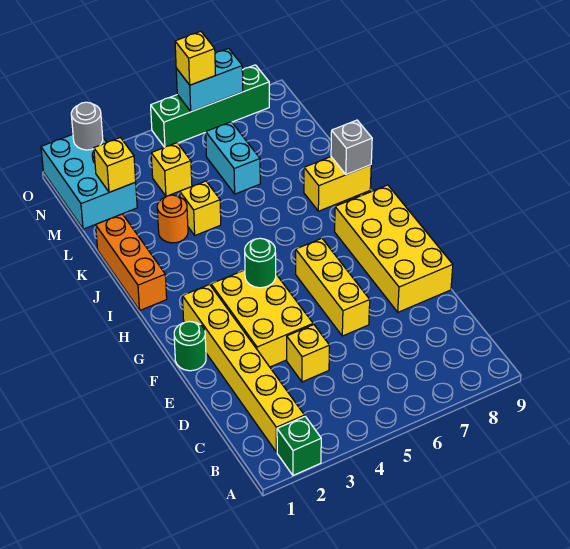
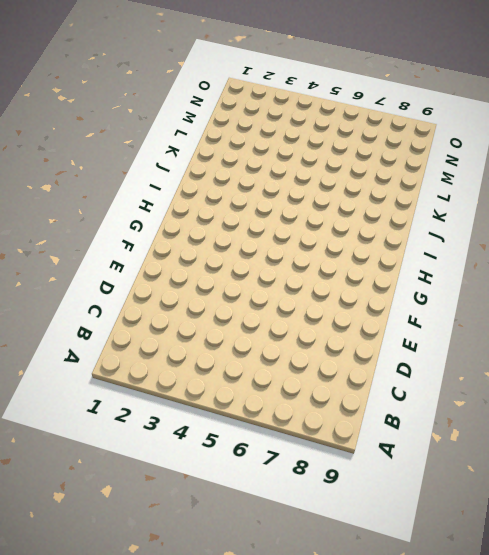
none -> green 1x1 brick [277,417,321,475]
none -> yellow 1x6 brick [182,284,305,452]
none -> yellow 1x1 brick [287,324,330,382]

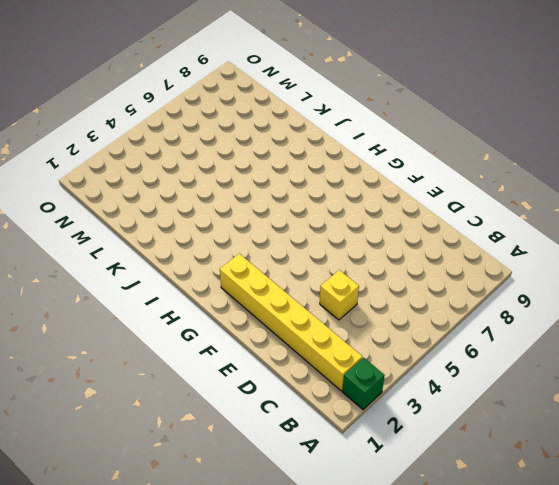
none -> yellow 2x3 brick [211,270,313,367]
none -> yellow 1x3 brick [296,238,370,336]
none -> yellow 2x4 brick [335,185,453,312]

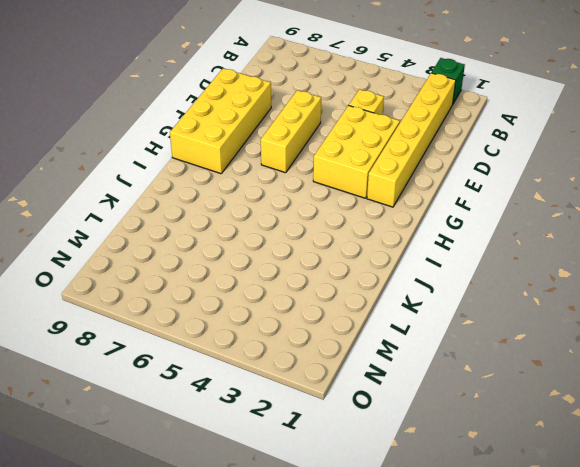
none -> green 1x1 round brick [174,322,206,371]
none -> orange 1x3 brick [96,214,167,310]
none -> yellow 1x2 brick [304,157,371,211]

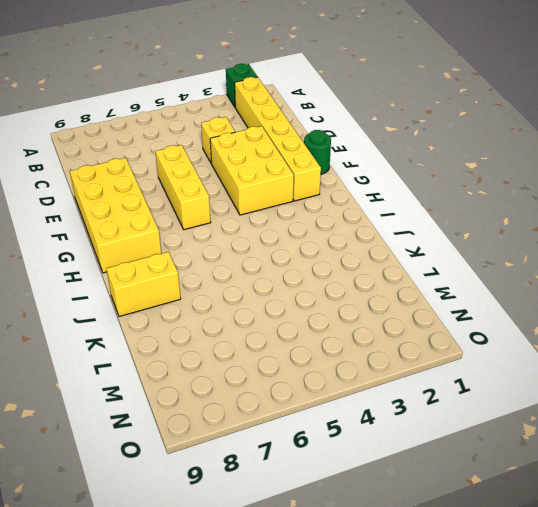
none -> orange 1x3 brick [96,214,167,310]
none -> orange 1x1 round brick [157,195,188,243]
none -> yellow 1x1 brick [180,181,221,235]

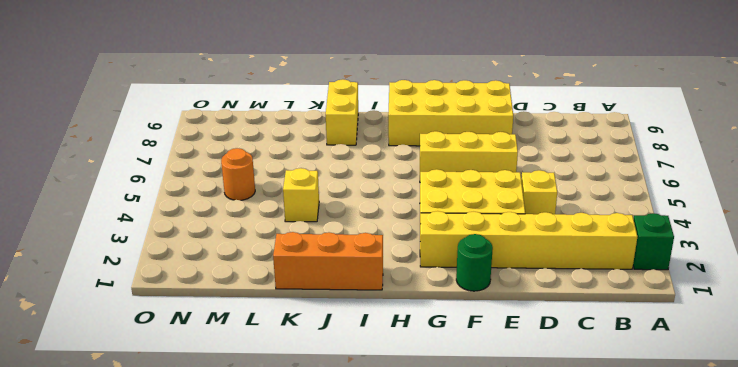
orange 1x1 round brick [221,148,255,200] -> orange 1x1 round brick moved to [157,195,188,243]
none -> cyan 1x2 brick [206,122,260,194]
none -> cyan 2x3 brick [41,134,137,229]
none -> yellow 1x1 brick [151,143,192,197]

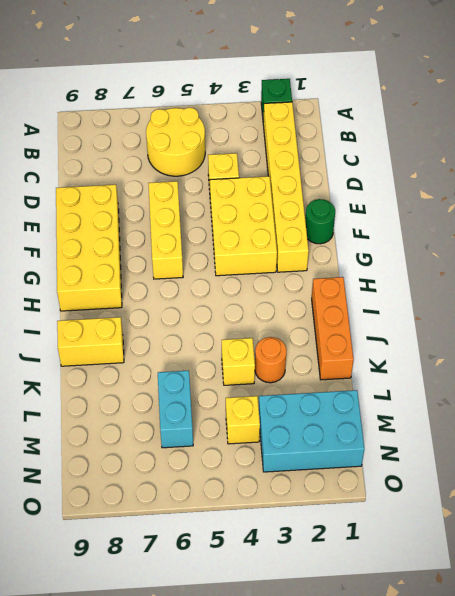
yellow 2x2 round brick [146,108,205,176] -> none
cyan 2x3 brick [259,390,364,472] -> cyan 2x3 brick turned to [41,134,137,229]
none -> green 1x4 brick [151,65,269,147]
none -> green 1x1 round brick [245,238,276,288]
none -> grey 1x1 brick [331,120,372,175]

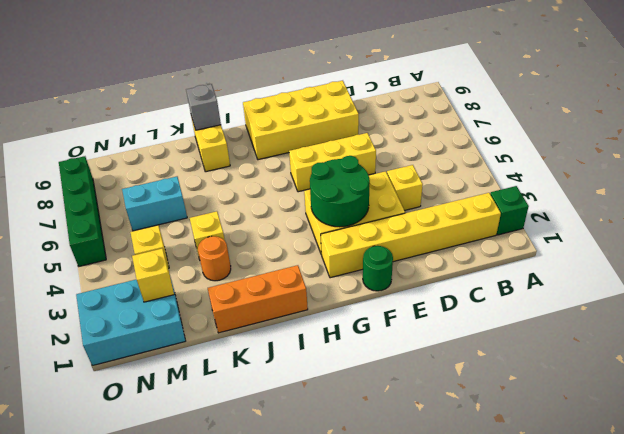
green 2x2 round brick [310,156,370,227] -> green 1x1 round brick [245,238,276,288]
none -> grey 1x1 round brick [71,102,103,150]
none -> cyan 1x2 brick [176,48,243,112]
none -> yellow 1x1 brick [175,31,215,85]

